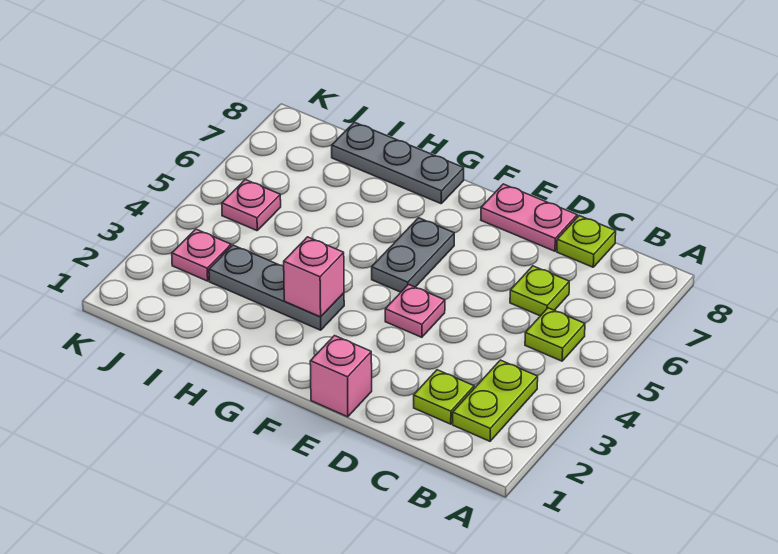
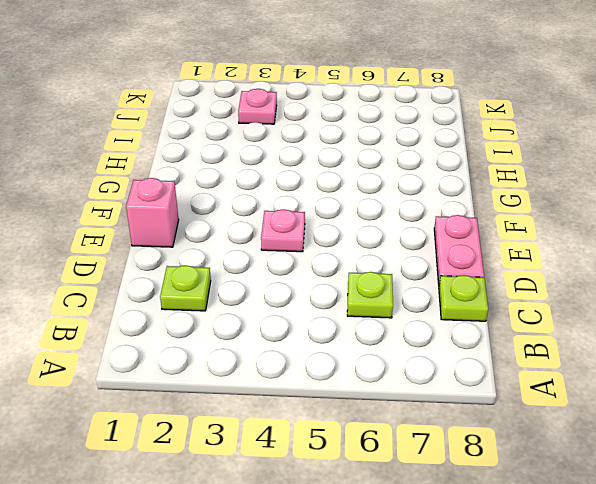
none -> lime 1x2 plate [453,360,538,441]
none -> lime 1x1 plate [525,308,585,361]
none -> grey 1x2 plate [372,218,454,292]

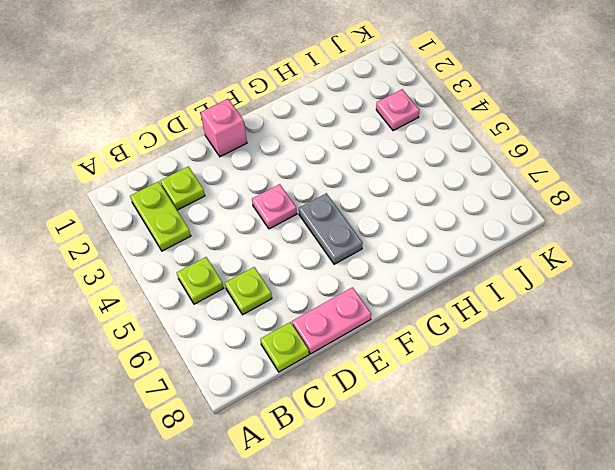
none -> grey 1x3 plate [209,245,344,330]
none -> grey 1x3 plate [332,122,464,204]
none -> pink 1x1 plate [222,180,281,231]

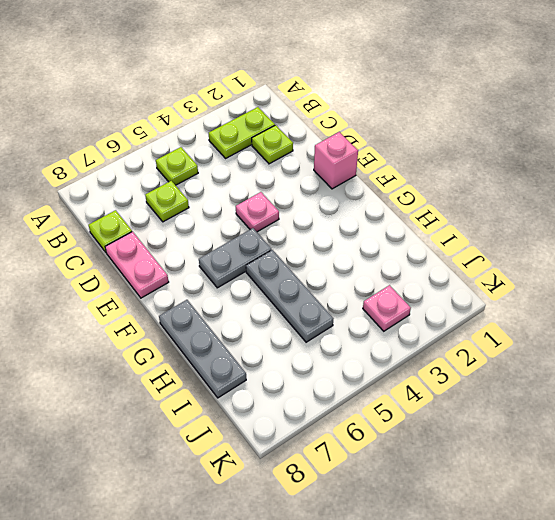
grey 1x3 plate [246,250,333,342] -> grey 1x3 plate moved to [209,245,344,330]
none -> pink 1x1 plate [222,180,281,231]
none -> pink 1x1 brick [284,237,344,317]

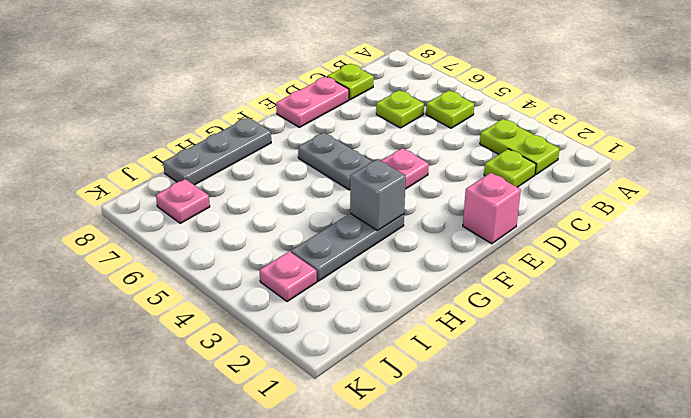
grey 1x1 brick [350,159,406,230] -> pink 1x1 brick [284,237,344,317]
pink 1x1 plate [156,179,210,223] -> pink 1x1 plate moved to [222,180,281,231]

